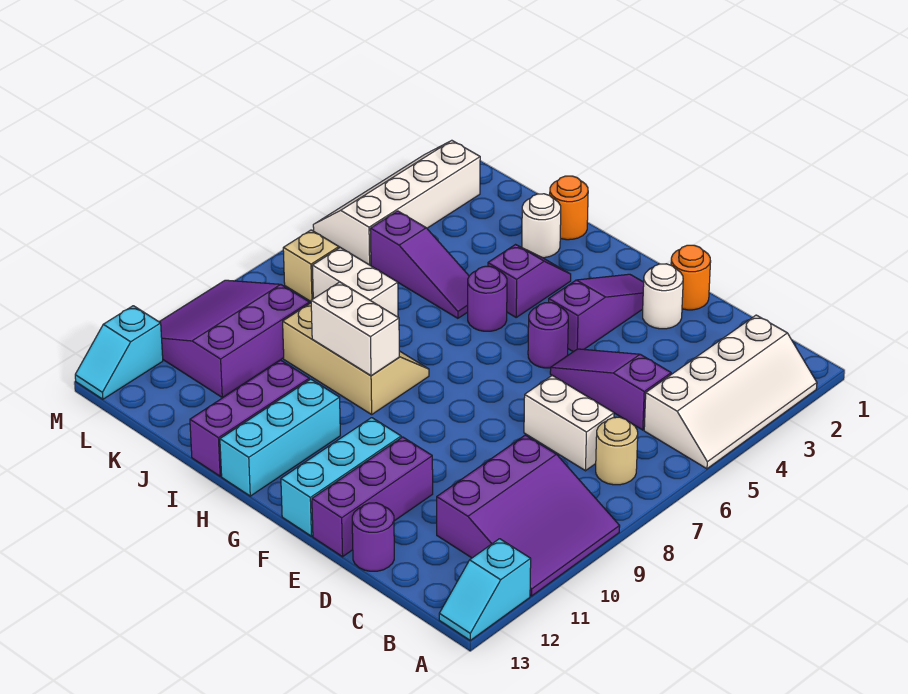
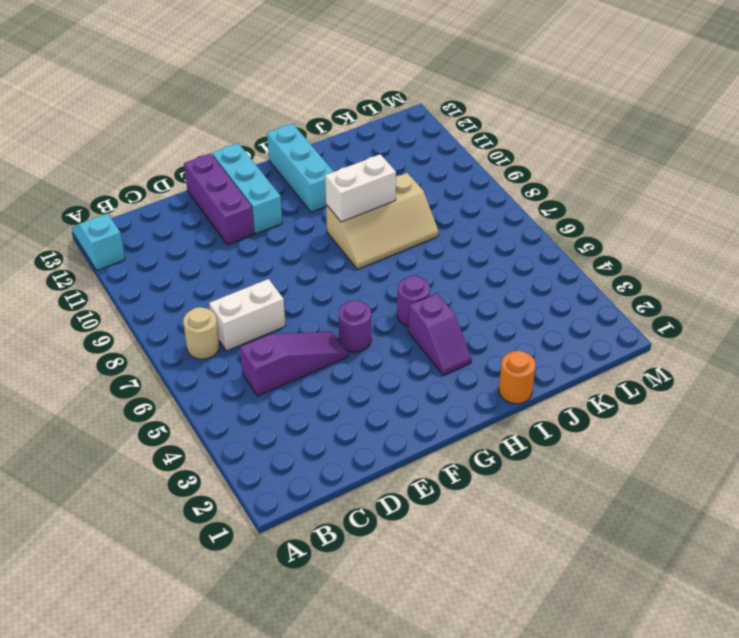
none -> white 2x4 slope [644,315,817,469]
none -> purple 3x3 slope [437,435,620,596]
none -> purple 1x1 round brick [352,503,394,571]

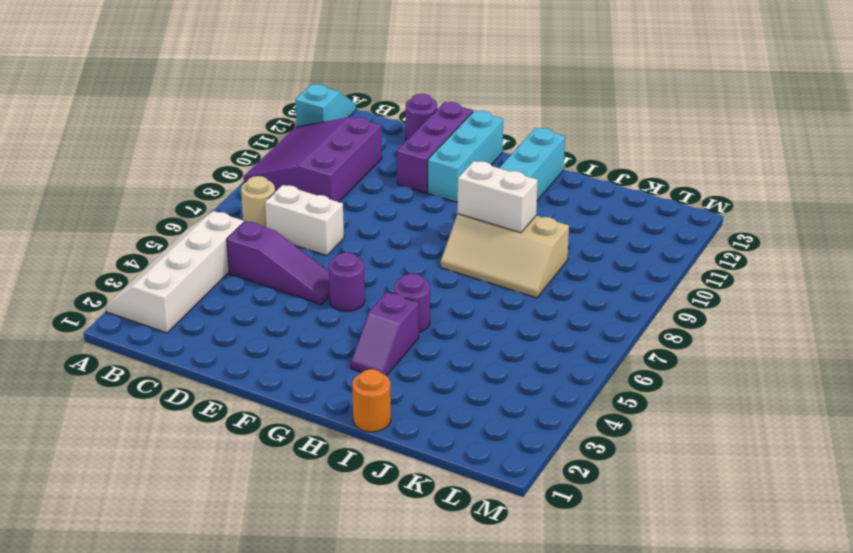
none -> orange 1x1 round brick [671,245,711,310]
none -> white 1x1 round brick [643,264,683,329]
none -> purple 1x3 slope [549,274,644,352]

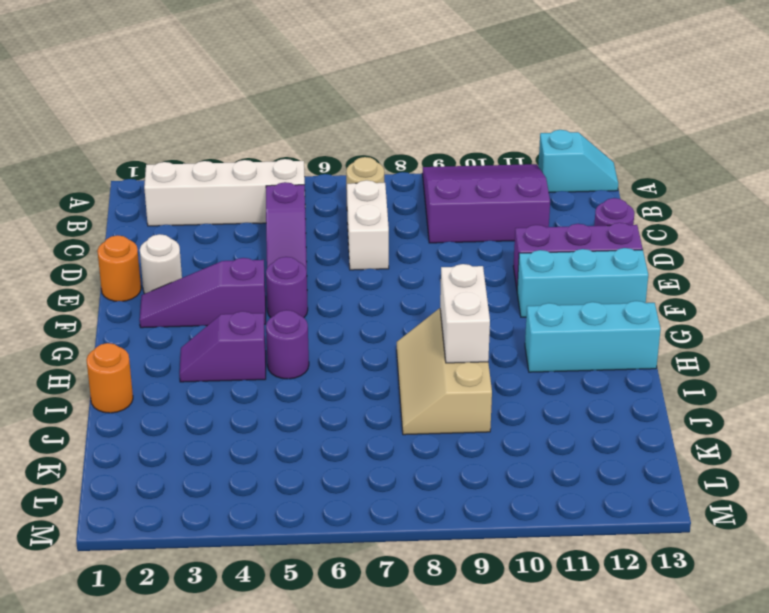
none -> white 1x1 round brick [522,194,561,258]
none -> purple 1x3 slope [370,211,469,318]
none -> purple 1x3 brick [190,360,309,476]

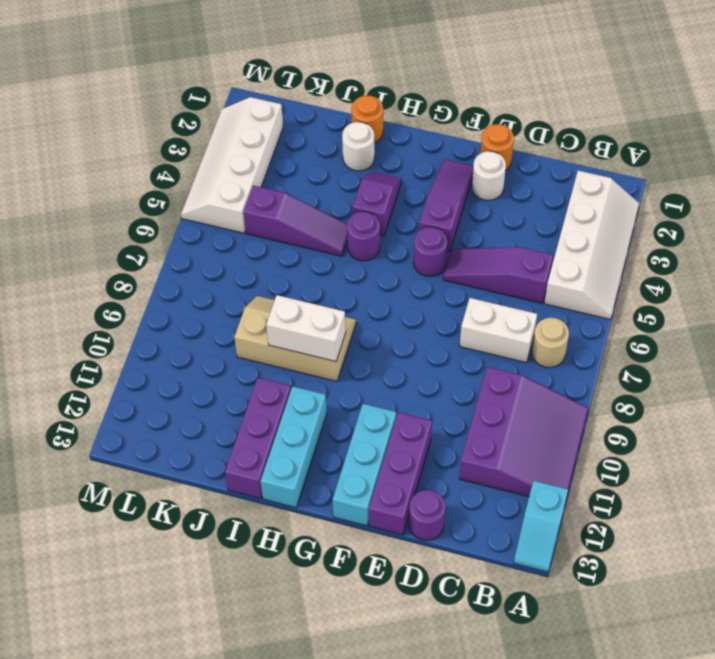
none -> white 1x2 brick [312,248,398,317]
none -> purple 3x3 slope [159,280,310,398]
none -> tan 1x1 brick [283,230,339,301]

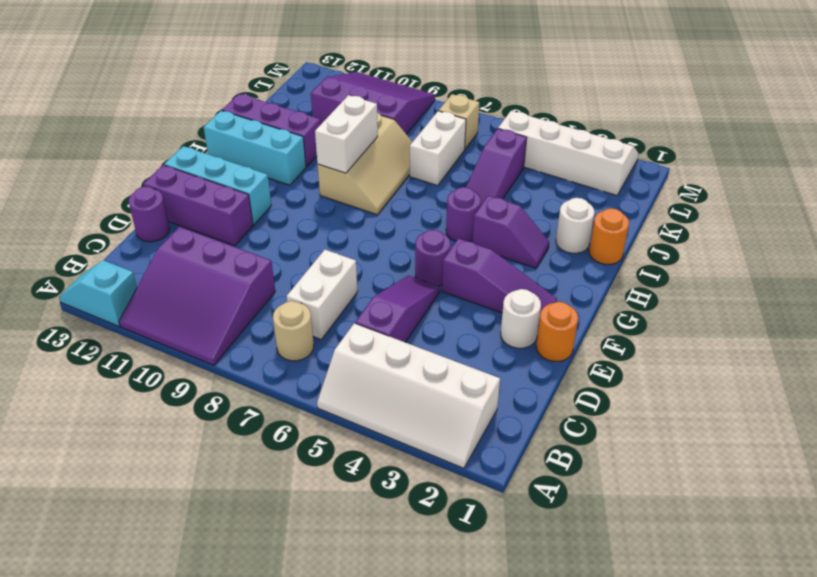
none -> cyan 1x2 slope [75,306,163,399]

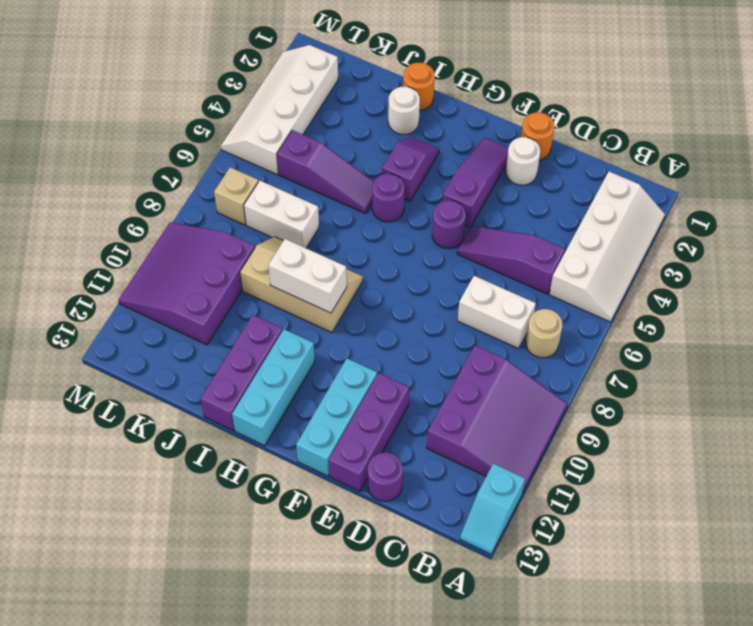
none -> cyan 1x2 slope [75,306,163,399]

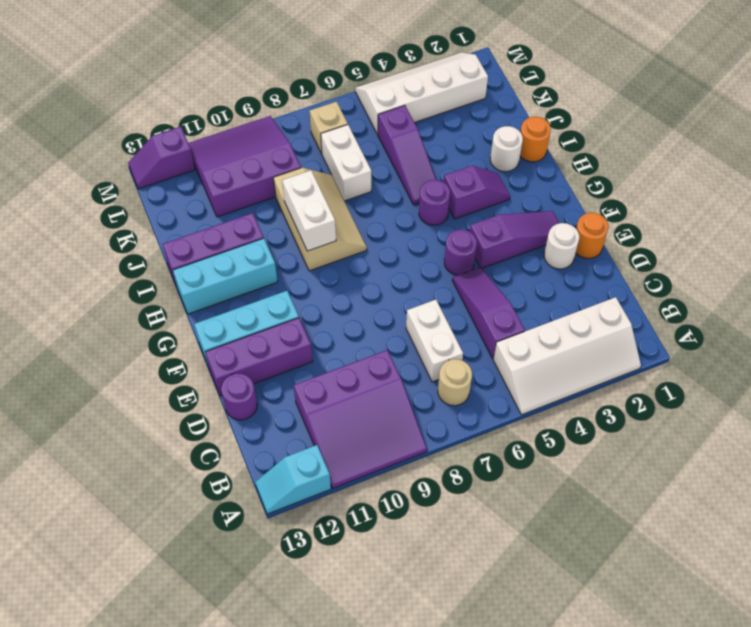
purple 1x2 slope [128,127,195,189] -> cyan 1x2 slope [75,306,163,399]

